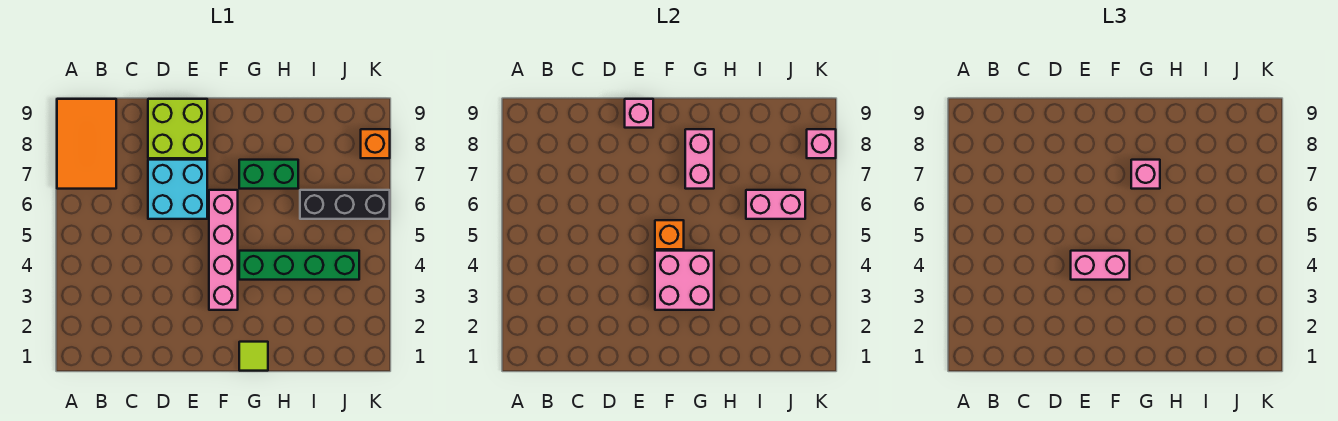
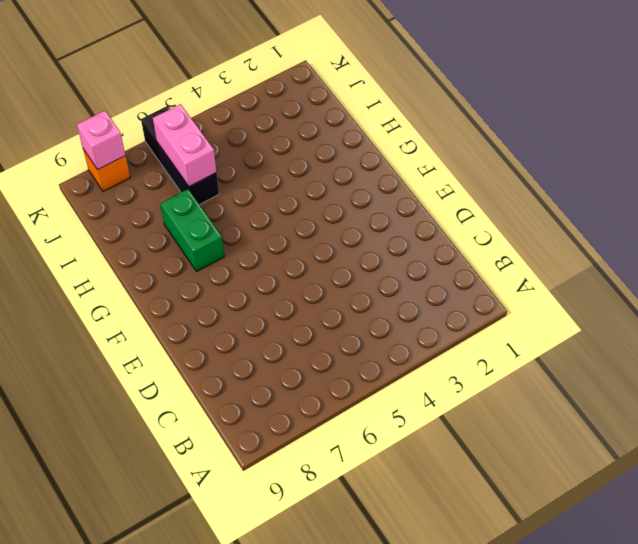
none -> orange 2x3 tile [57,99,116,189]
none -> cyan 2x2 brick [148,160,207,219]
none -> lime 2x2 brick [148,99,207,158]

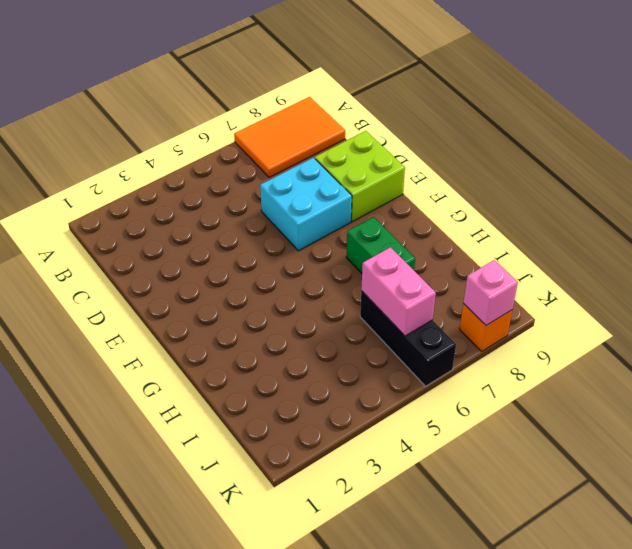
none -> pink 1x4 brick [209,190,238,310]
none -> lime 1x1 tile [239,342,268,371]
none -> green 1x4 brick [239,251,359,280]

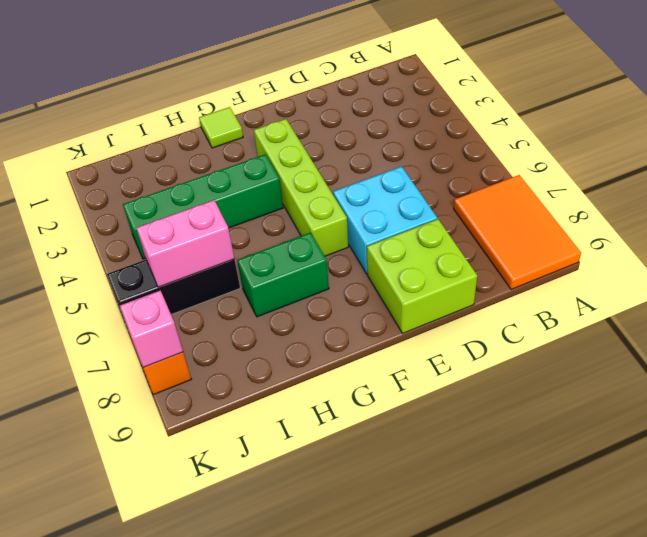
lime 1x4 brick [254,119,348,256] -> pink 1x4 brick [209,190,238,310]
none -> pink 1x1 brick [625,99,653,128]
none -> pink 2x2 brick [655,251,714,310]
none -> orange 1x1 brick [655,220,684,249]

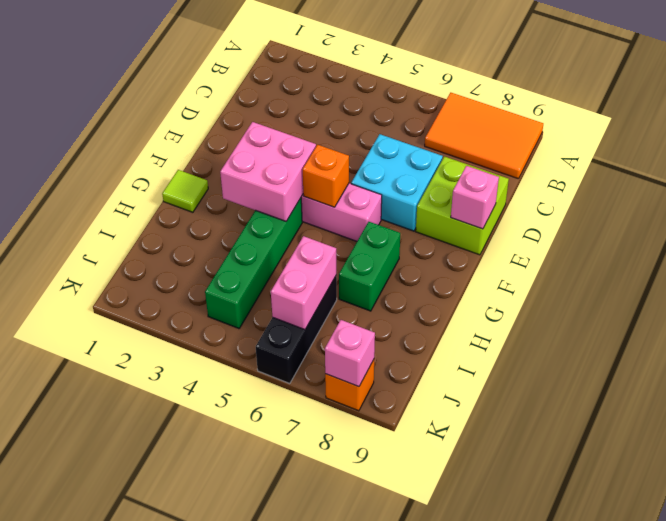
none -> pink 1x2 brick [685,129,714,189]
none -> pink 1x2 brick [1071,251,1130,280]
none -> pink 1x1 brick [1131,160,1160,189]

